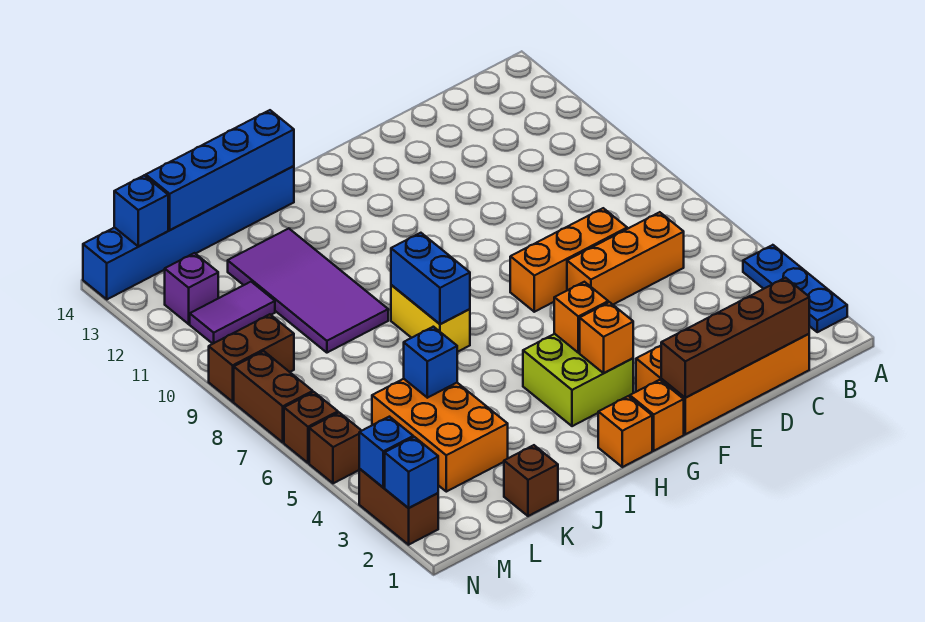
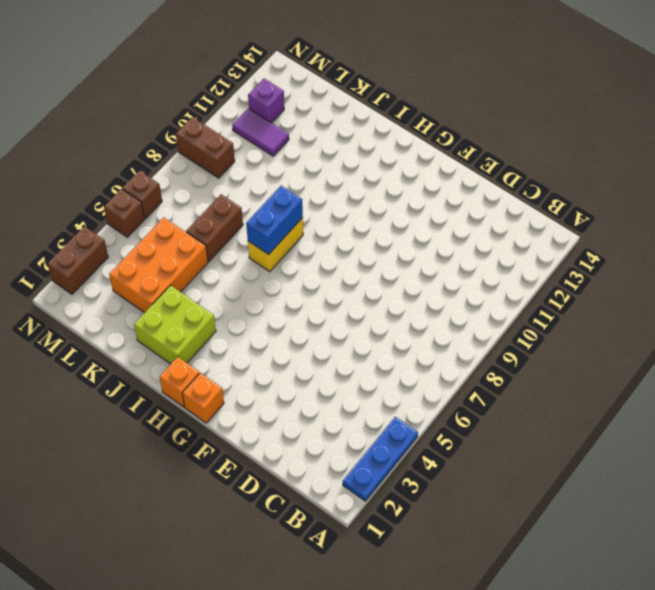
lime 2x2 brick [134,285,216,364] -> lime 2x2 brick moved to [523,334,633,426]
brown 1x2 brick [186,194,243,262] -> brown 1x2 brick moved to [234,351,313,442]
none -> orange 2x4 brick [636,334,809,434]
none -> orange 1x3 brick [567,212,684,304]
none -> orange 1x3 brick [510,208,627,312]

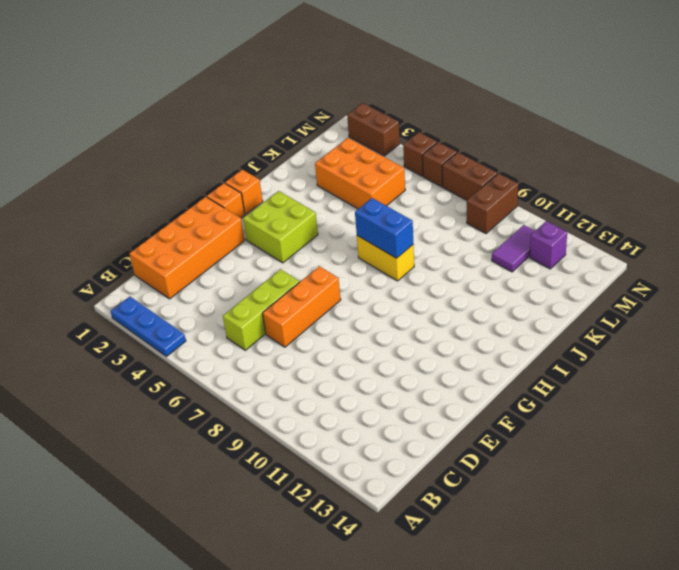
lime 1x3 brick [223,269,299,350] -> orange 1x3 brick [567,212,684,304]
none -> blue 1x6 brick [83,166,294,299]
none -> purple 2x4 tile [228,228,388,353]
none -> brown 1x1 brick [504,445,558,516]

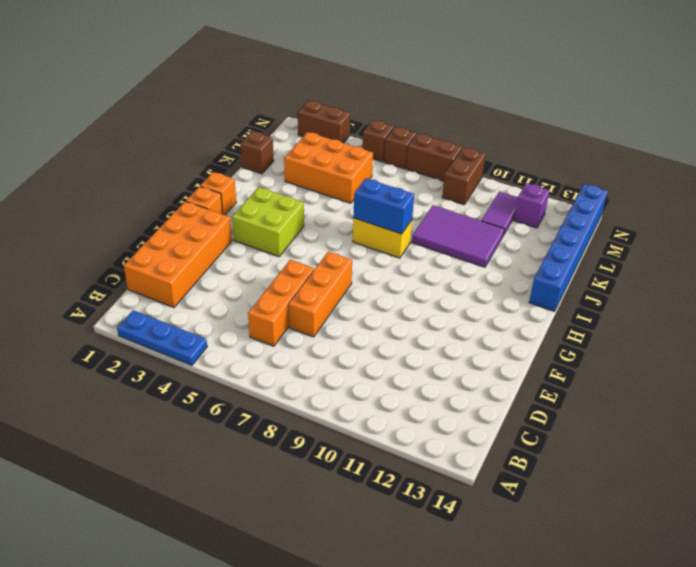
purple 2x3 tile [412,206,504,267] -> purple 2x4 tile [228,228,388,353]
none -> brown 1x4 brick [661,278,809,398]
none -> orange 1x1 brick [580,302,633,373]
none -> orange 1x1 brick [554,282,608,353]

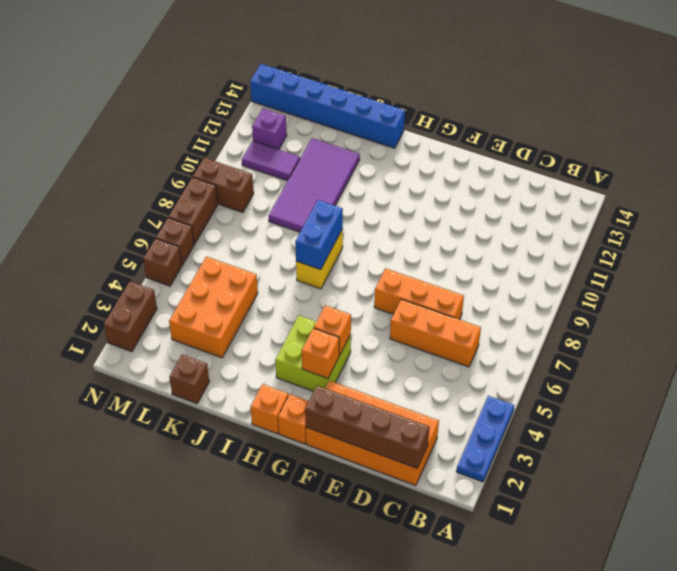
none -> blue 1x4 brick [146,110,294,230]
none -> blue 1x1 brick [404,327,457,398]
none -> blue 1x1 brick [114,175,168,247]

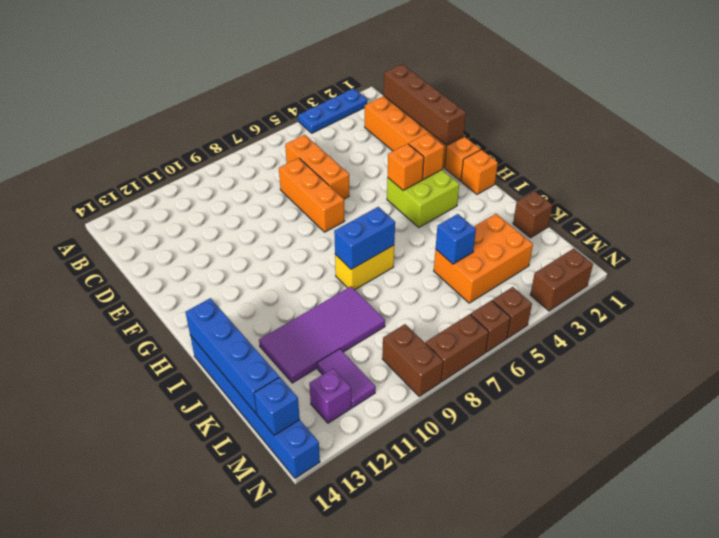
none -> blue 1x1 brick [385,437,438,508]
none -> blue 1x1 brick [359,417,413,488]

